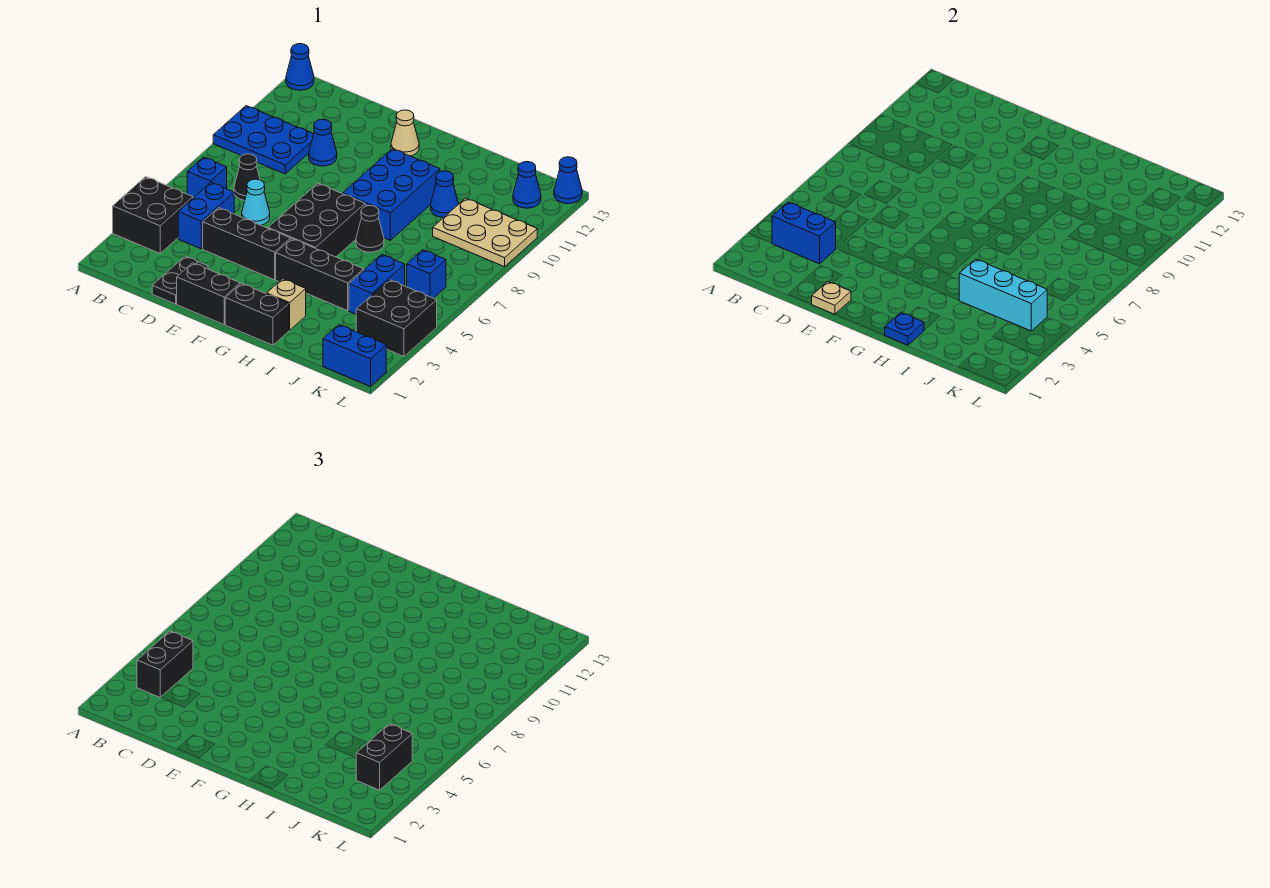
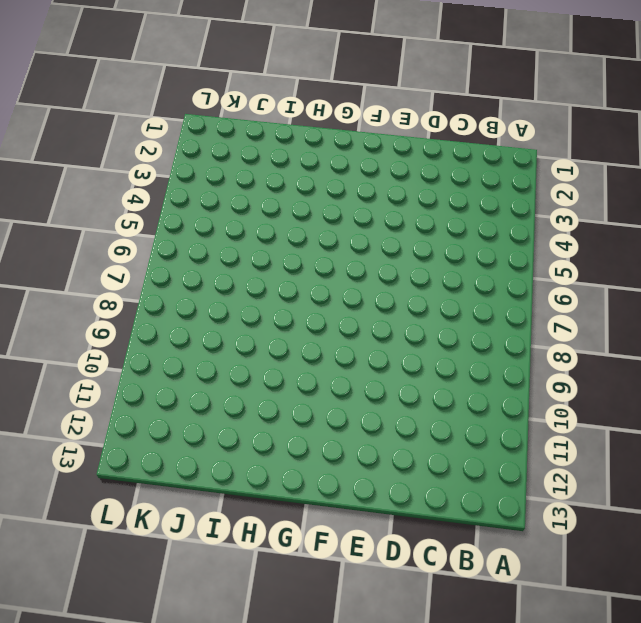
none -> black 2x2 brick [113,177,193,253]
none -> blue 2x3 plate [213,106,314,174]
none -> blue 1x1 cone [286,44,314,90]
none -> blue 1x1 brick [187,157,227,198]

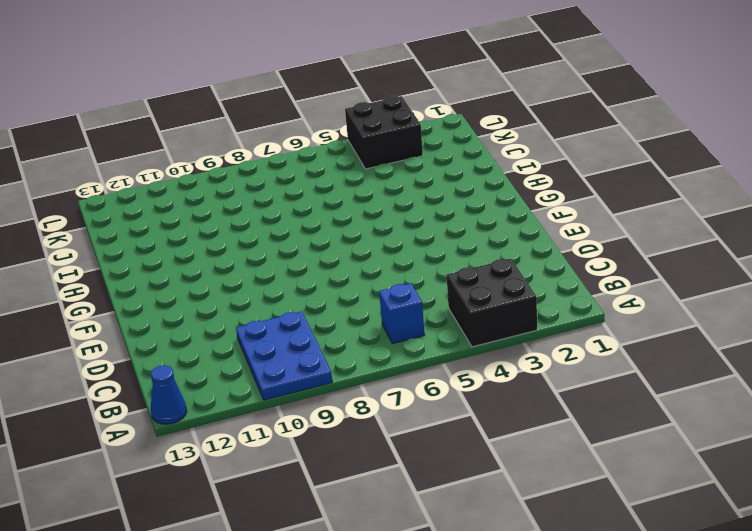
none -> blue 1x2 brick [178,182,234,249]
none -> black 1x1 cone [234,154,260,200]
none -> black 1x2 plate [152,256,208,304]
none -> black 1x3 brick [203,208,291,280]

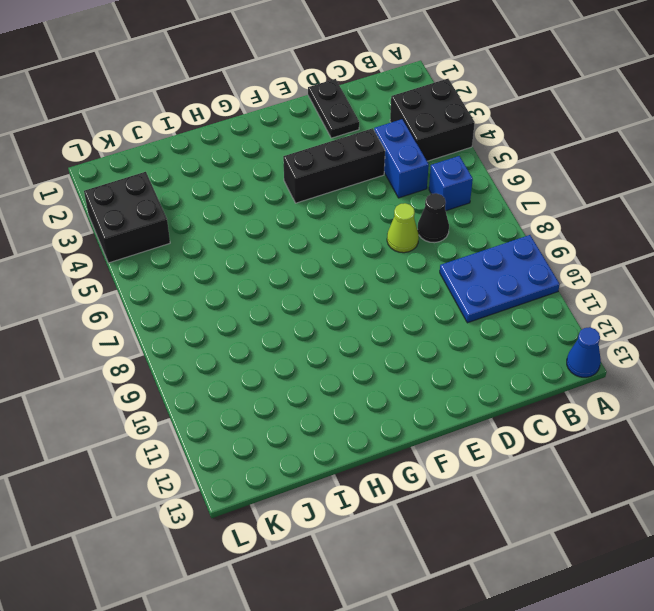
lime 1x1 cone [387,203,419,253] -> none
none -> cyan 1x1 cone [242,179,270,225]
none -> blue 1x1 cone [309,119,337,166]
none -> black 1x2 brick [177,263,240,325]
none -> black 2x3 brick [268,183,365,257]

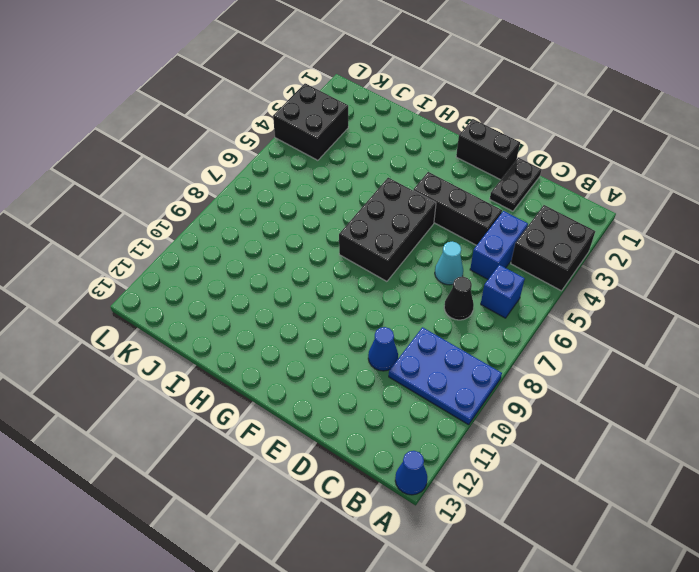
none -> tan 1x1 cone [391,110,419,156]
none -> black 1x2 brick [225,284,289,345]
none -> black 1x3 brick [276,239,364,311]
none -> blue 2x3 brick [343,149,440,240]

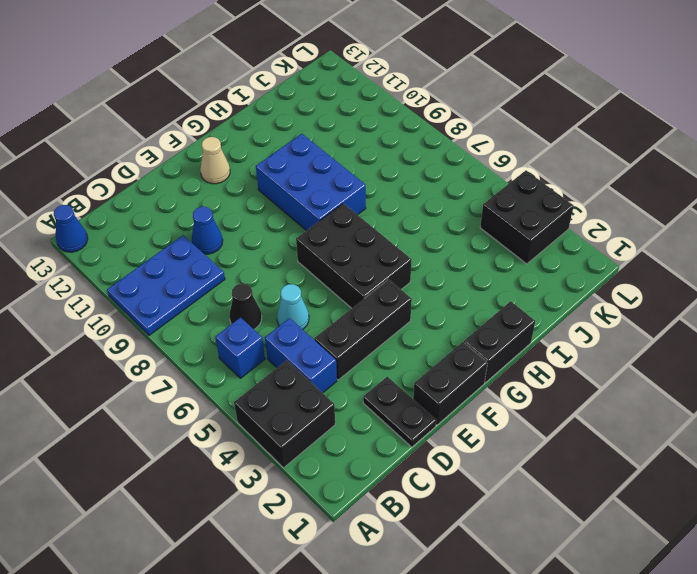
none -> black 1x3 brick [276,239,364,311]
none -> tan 1x1 brick [267,279,306,330]
none -> black 1x1 cone [356,205,384,252]
none -> blue 1x1 cone [431,171,459,217]

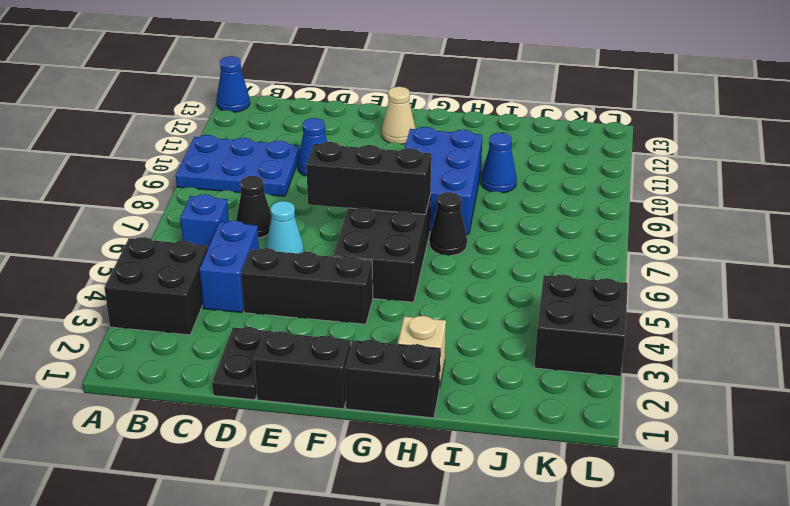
black 1x3 brick [306,142,431,214] -> black 1x3 brick moved to [276,239,364,311]
none -> blue 1x2 brick [349,254,405,314]
none -> tan 2x3 plate [433,198,537,267]
none -> blue 1x2 brick [323,325,386,386]
none -> blue 1x1 brick [407,250,446,298]

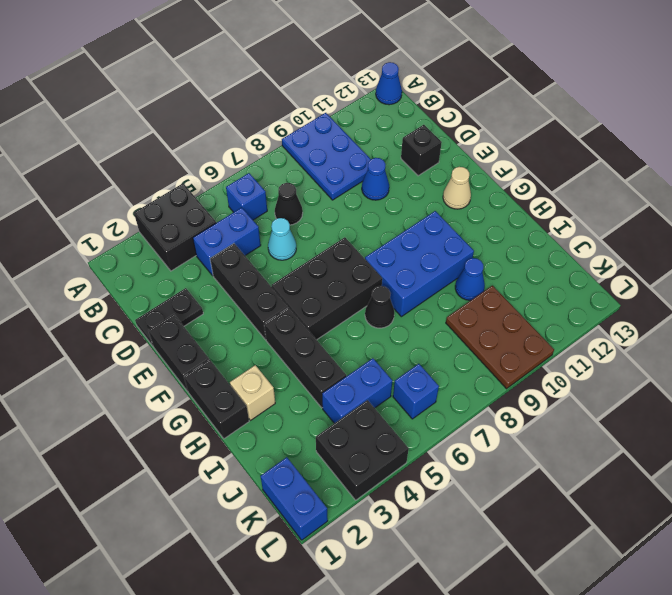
black 1x1 brick [401,125,442,176] -> none
brown 2x3 plate [446,286,554,389] -> tan 2x3 plate [433,198,537,267]
none -> blue 1x1 cone [513,162,541,208]
none -> blue 1x1 cone [554,157,582,204]
none -> blue 1x2 brick [772,202,836,264]
none -> tan 1x1 plate [812,282,851,314]

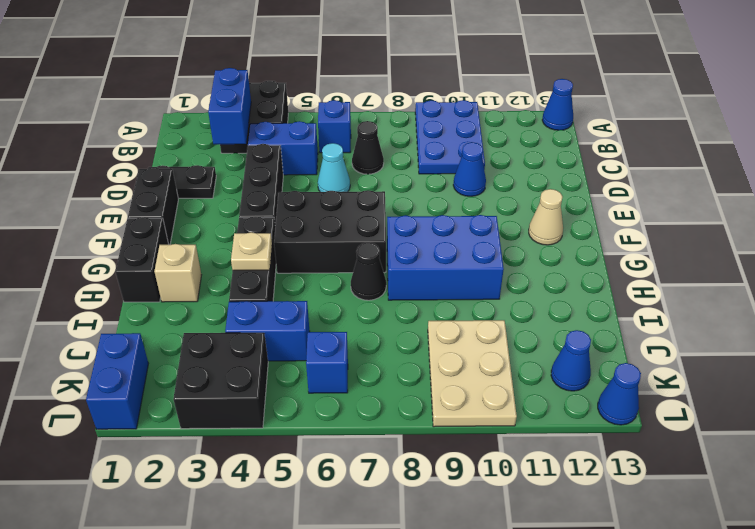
tan 1x1 plate [231,232,272,270] -> tan 1x1 plate moved to [812,282,851,314]
none -> blue 1x1 cone [431,171,459,217]
none -> blue 1x1 plate [885,313,924,345]
none -> cyan 1x3 brick [959,259,1047,331]
none -> black 1x2 brick [137,631,193,697]

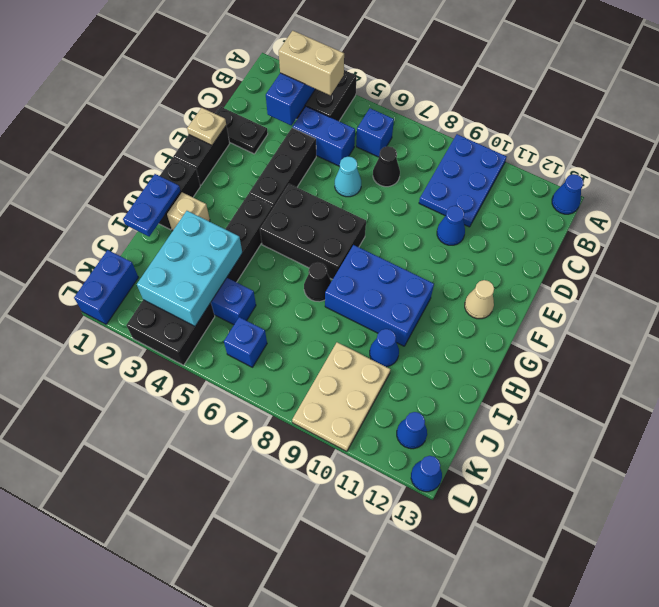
tan 1x2 brick [279,31,344,95] -> black 1x2 brick [137,631,193,697]
blue 1x2 plate [123,174,181,236] -> blue 1x1 plate [885,313,924,345]
cyan 2x3 brick [137,211,242,326] -> cyan 1x3 brick [959,259,1047,331]
none -> black 1x2 brick [356,724,412,790]

